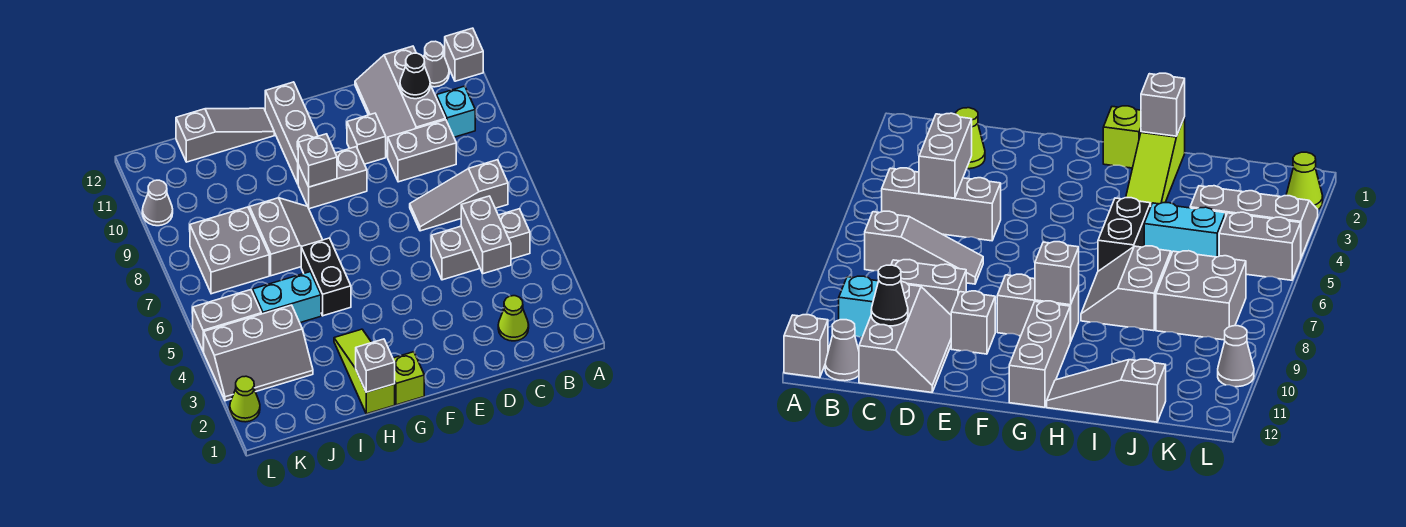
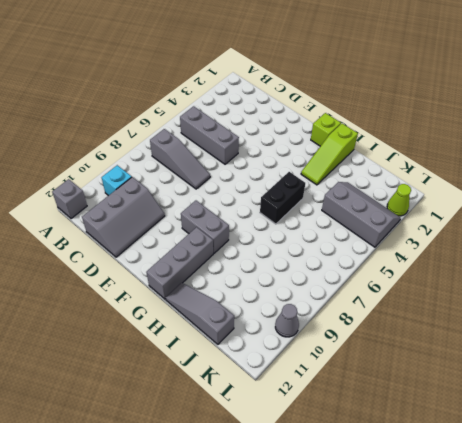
none -> grey 1x1 cone [423,41,449,87]
none -> lime 1x1 cone [498,296,529,341]
none -> grey 1x2 brick [387,120,456,182]

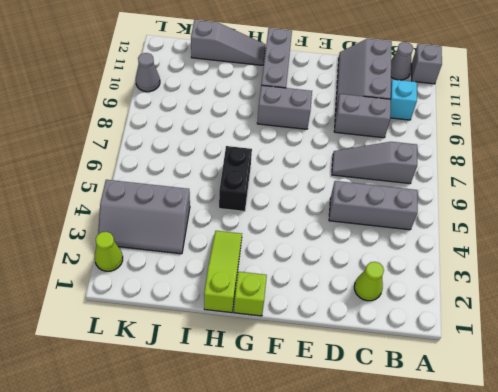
none -> grey 1x1 brick [347,113,386,164]
none -> grey 2x2 slope [250,198,322,276]
none -> cyan 1x2 brick [252,272,321,323]

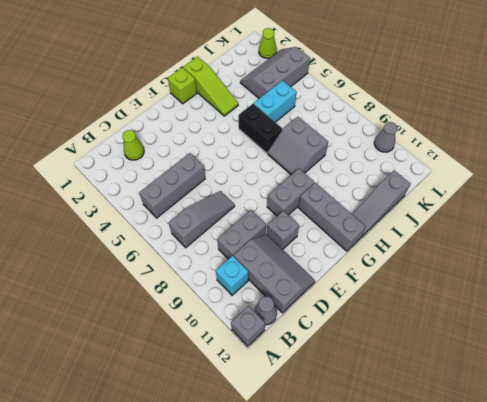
none -> grey 2x2 brick [190,207,269,294]
none -> grey 1x2 brick [193,290,261,351]
none -> grey 1x2 brick [461,196,511,274]

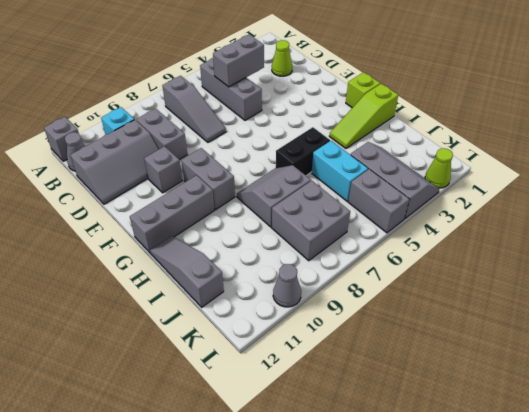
none -> black 1x1 cone [400,53,430,99]
none -> grey 1x1 brick [298,134,337,187]
none -> grey 1x1 brick [356,339,395,392]

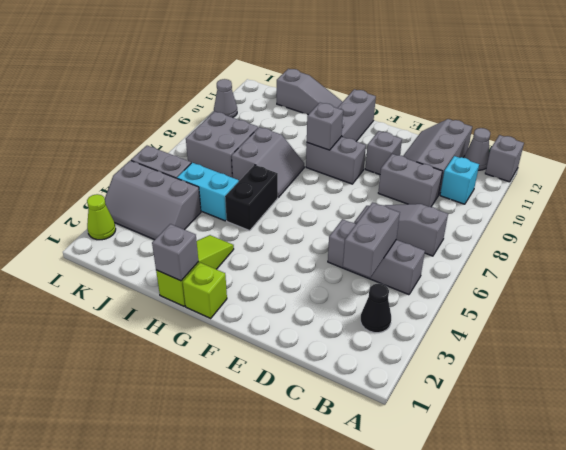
black 1x1 cone [361,283,391,333] -> black 1x1 cone moved to [400,53,430,99]
none -> lime 1x1 cone [498,296,529,341]

